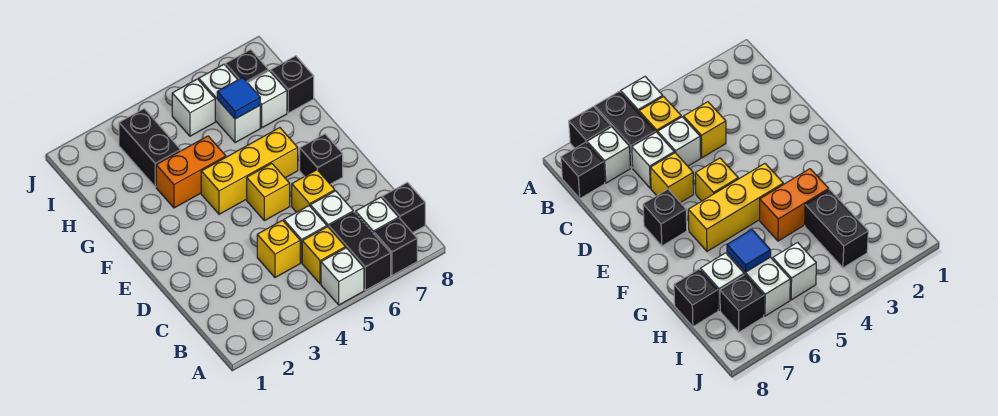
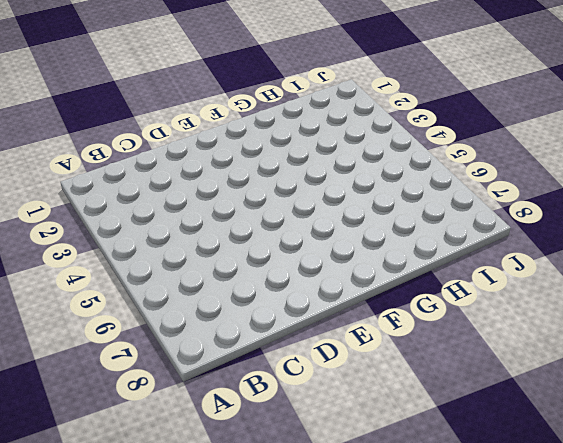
none -> white 1x1 brick [321,248,364,305]
none -> black 1x2 brick [329,212,391,290]
none -> black 1x1 brick [374,218,417,275]

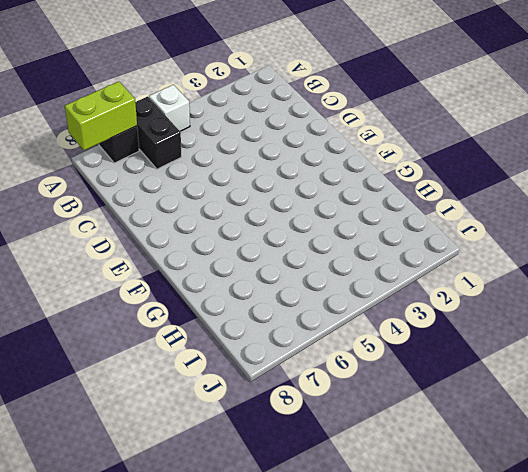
lime 1x2 brick [65,81,137,150] -> none
none -> yellow 1x1 brick [302,227,345,284]
none -> white 1x1 brick [356,197,399,234]
none -> black 1x1 brick [382,182,425,233]

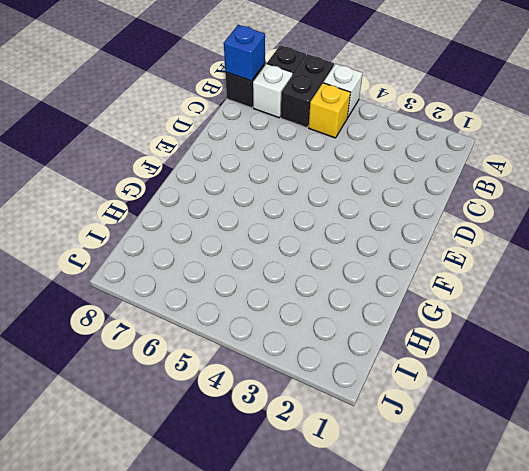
blue 1x1 brick [224,25,265,81] -> none
none -> yellow 1x1 brick [257,220,300,278]
none -> white 1x1 brick [284,206,327,263]
none -> white 1x1 brick [310,191,353,227]

